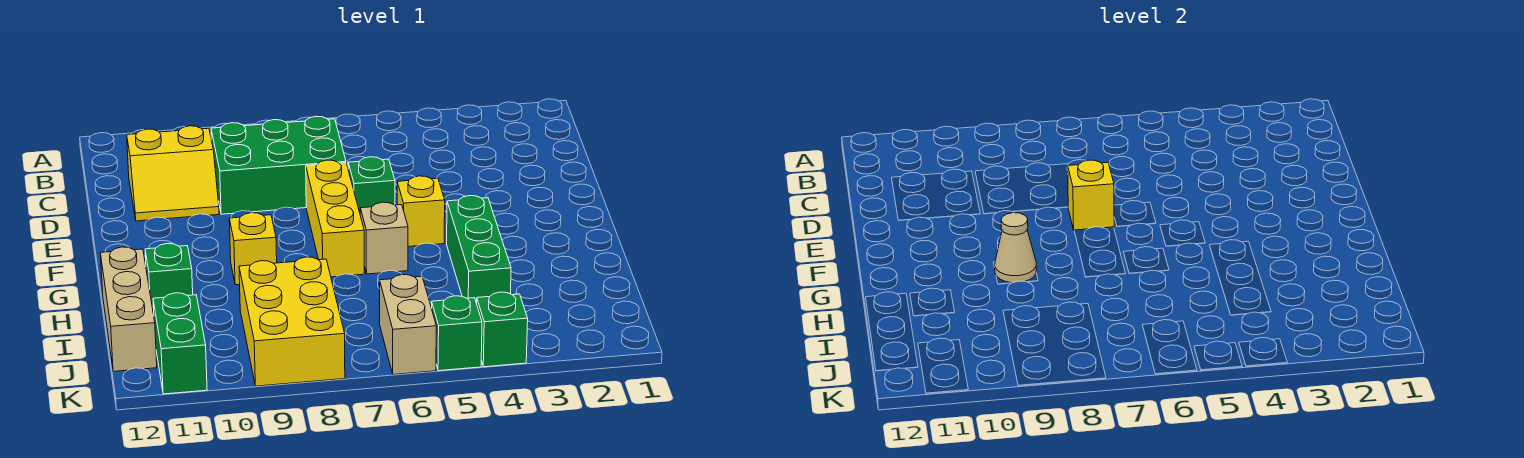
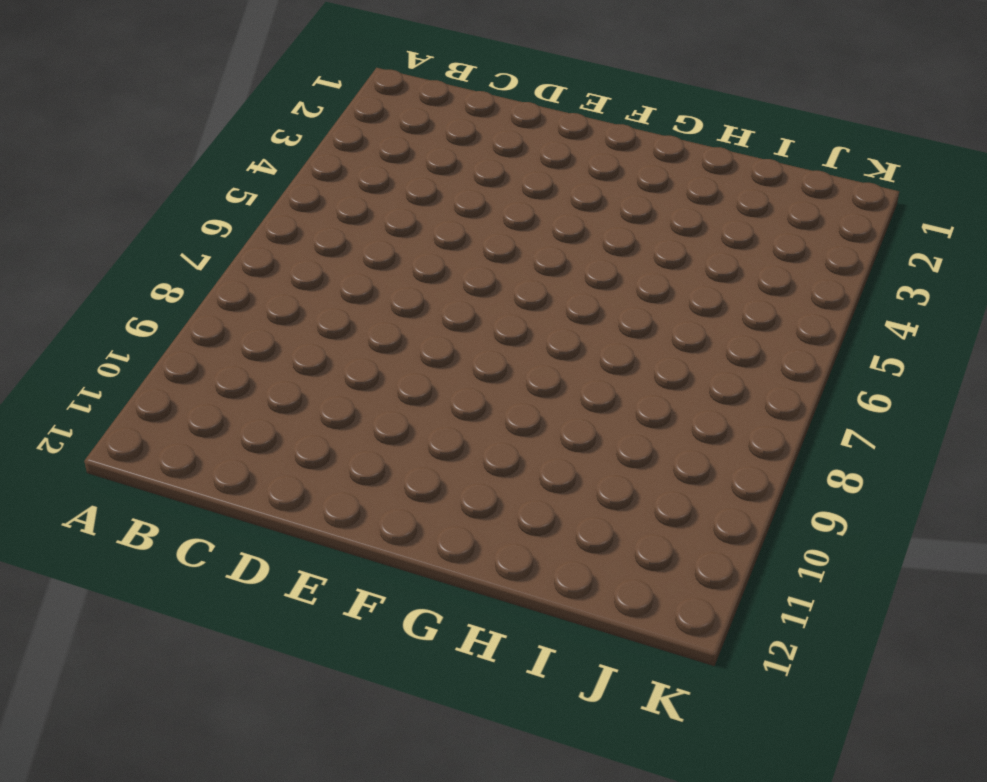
none -> green 2x3 brick [211,116,346,214]
none -> yellow 2x2 slope [127,126,219,221]
none -> green 1x1 brick [348,157,395,212]

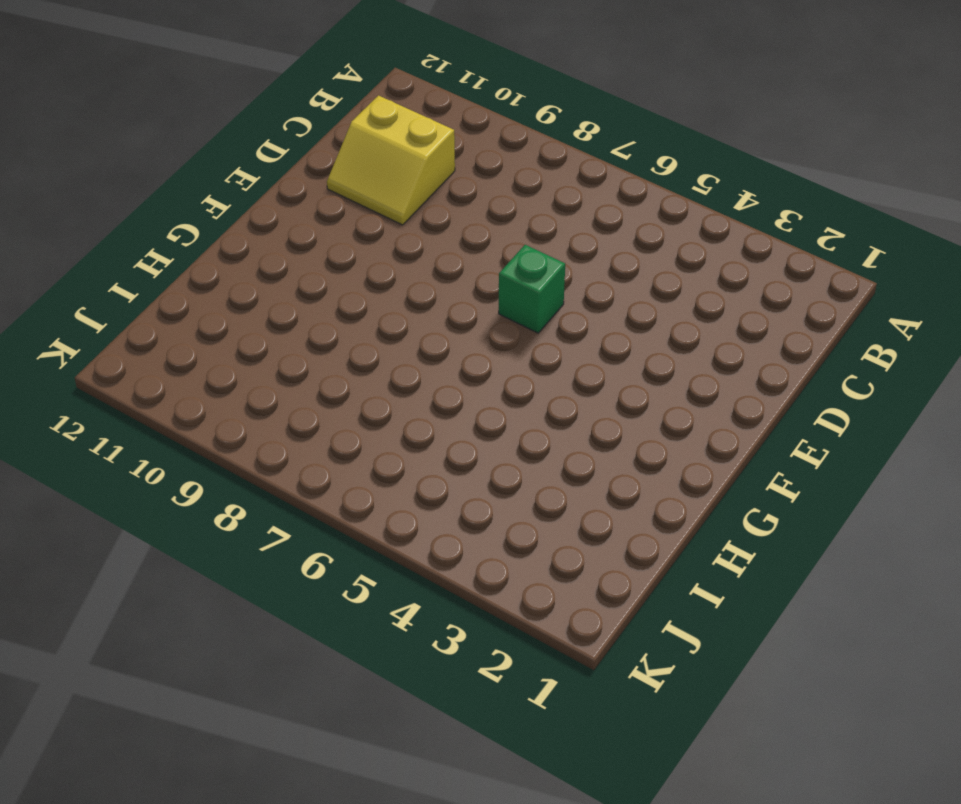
none -> green 2x3 brick [211,116,346,214]
none -> yellow 1x3 brick [306,160,364,277]
none -> yellow 1x1 brick [397,176,445,247]

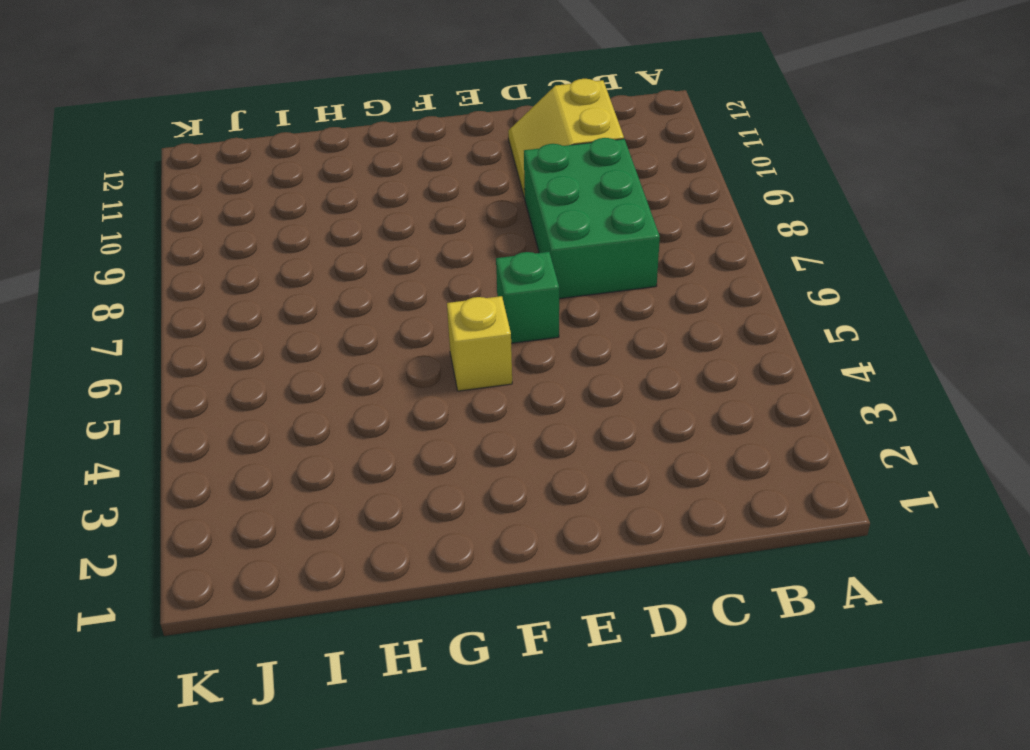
none -> yellow 1x3 brick [306,160,364,277]
none -> green 1x3 brick [447,196,511,303]
none -> tan 1x1 brick [360,202,408,274]

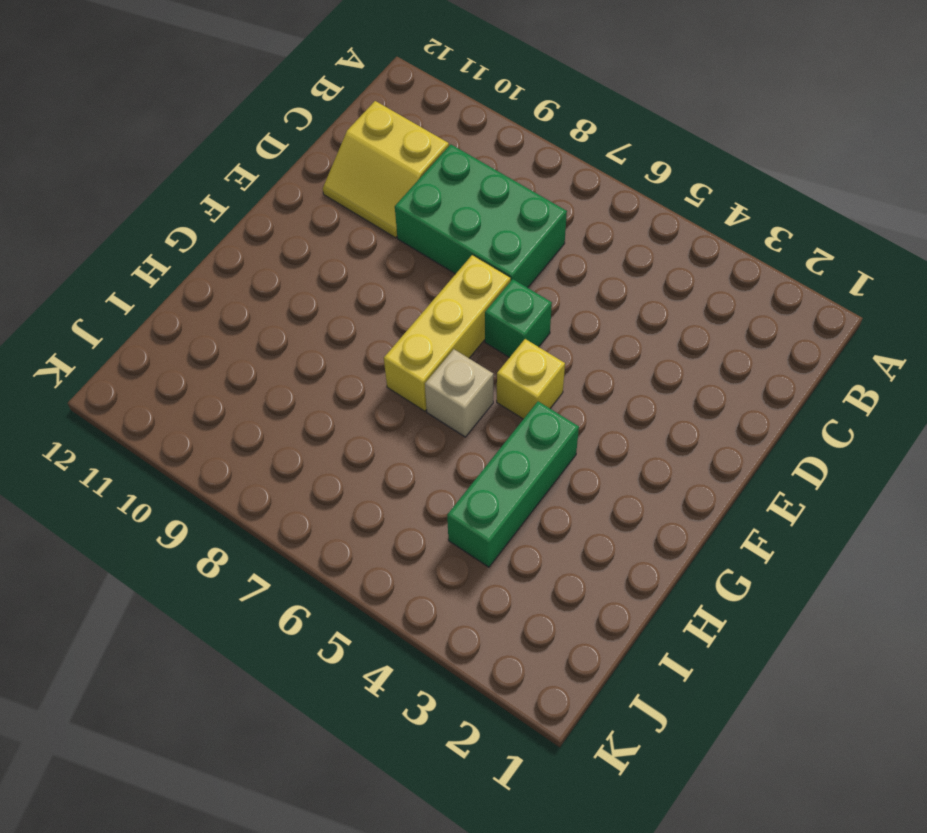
none -> yellow 1x1 brick [229,213,277,285]
none -> green 1x1 brick [145,244,193,314]
none -> tan 1x3 brick [100,247,157,371]

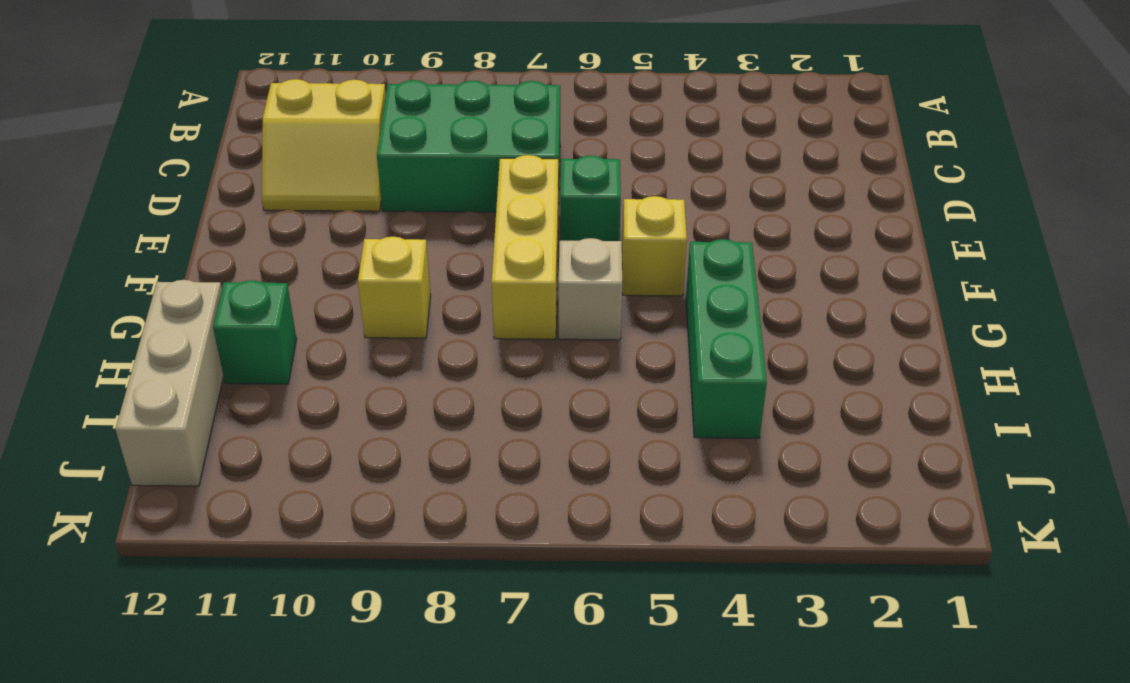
none -> yellow 2x3 brick [239,257,345,386]
none -> tan 1x2 brick [380,274,436,375]
none -> green 1x2 brick [153,293,207,394]

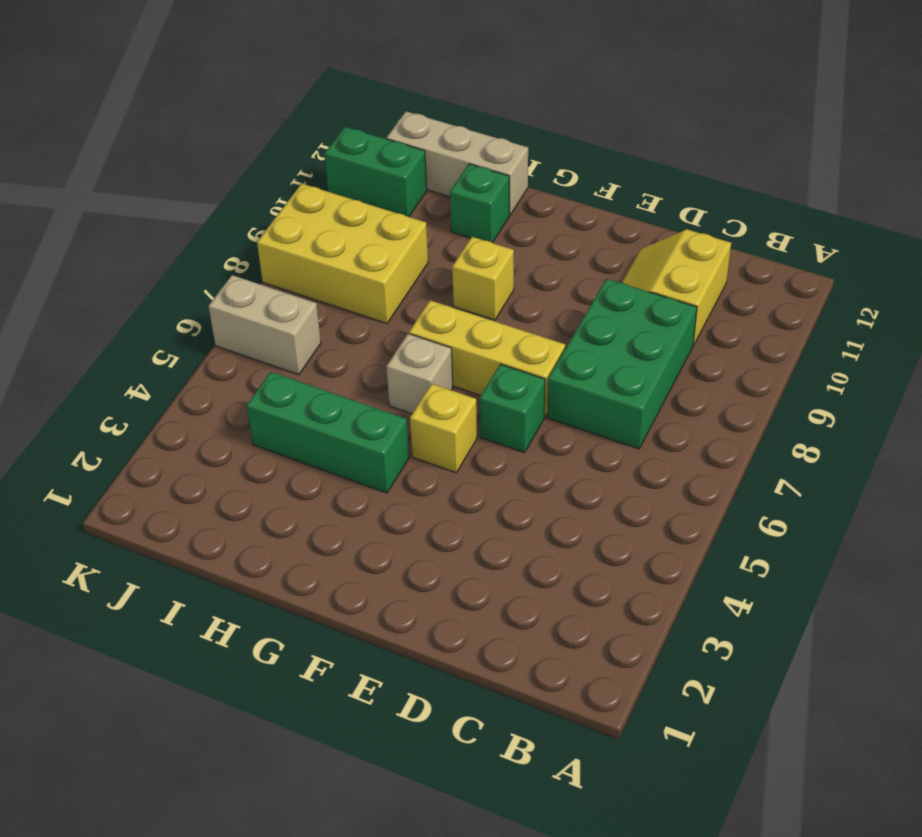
none -> green 1x1 brick [477,292,528,367]
none -> green 1x1 brick [432,296,482,371]
none -> yellow 1x1 brick [1067,160,1114,230]

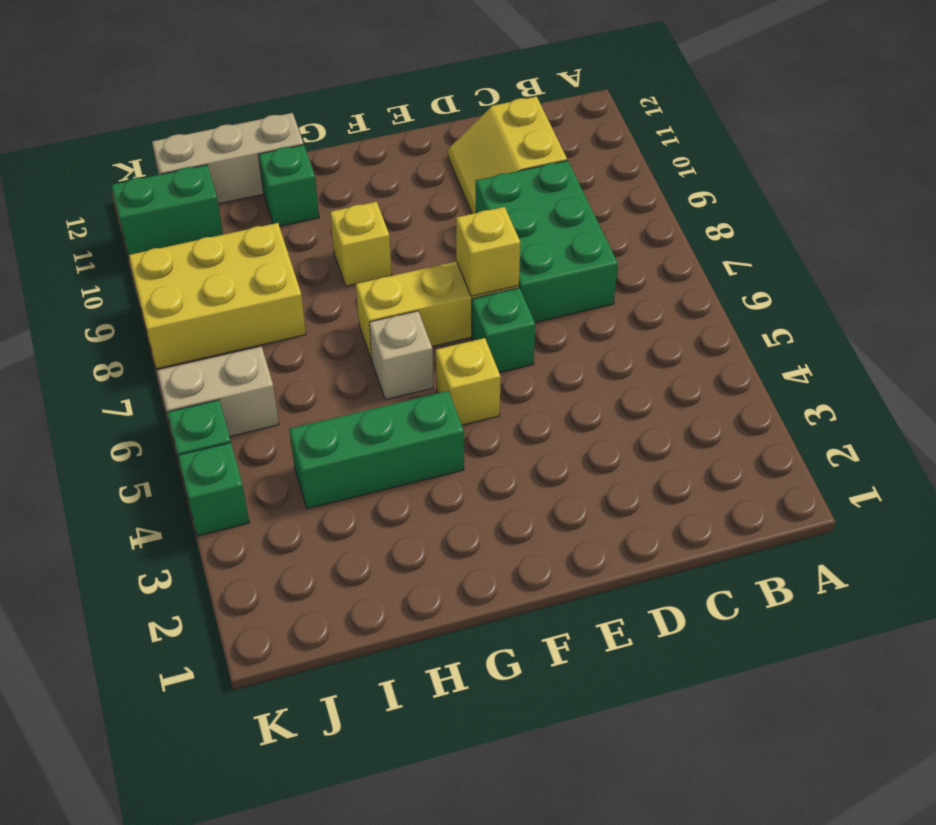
none -> tan 1x1 cone [995,213,1037,283]

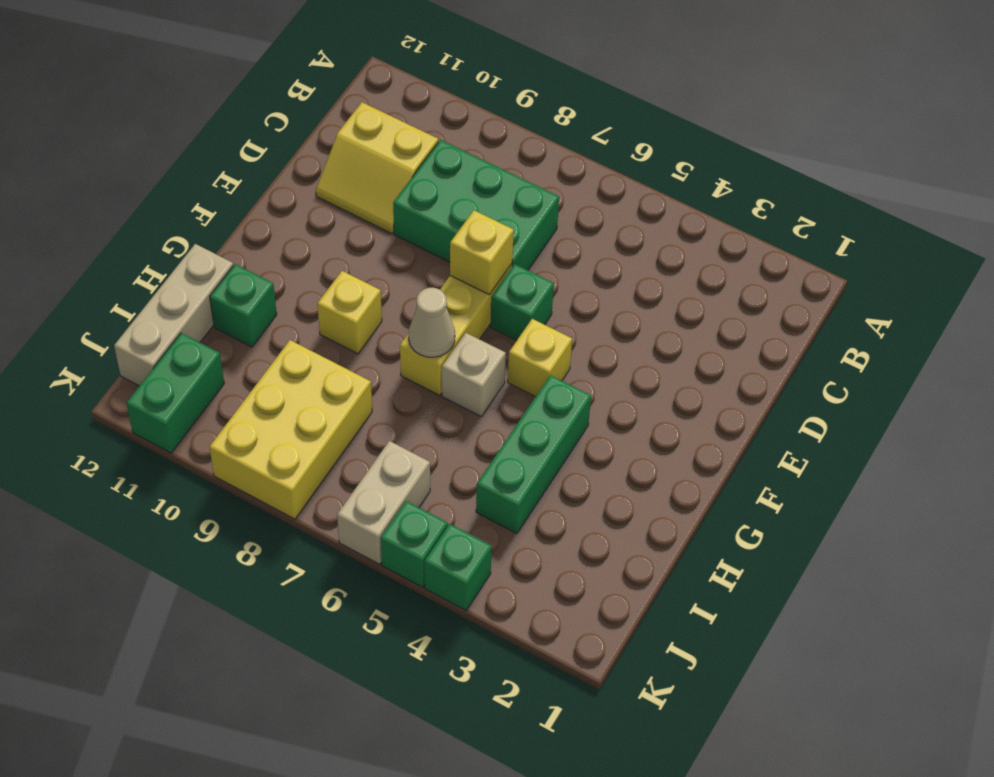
tan 1x1 cone [409,288,455,357] -> tan 1x1 cone moved to [995,213,1037,283]

